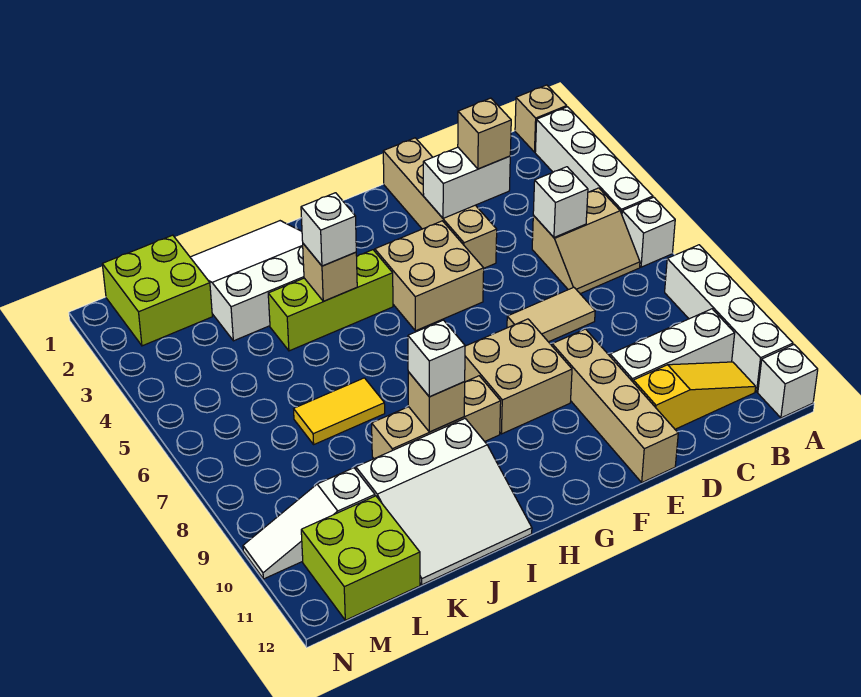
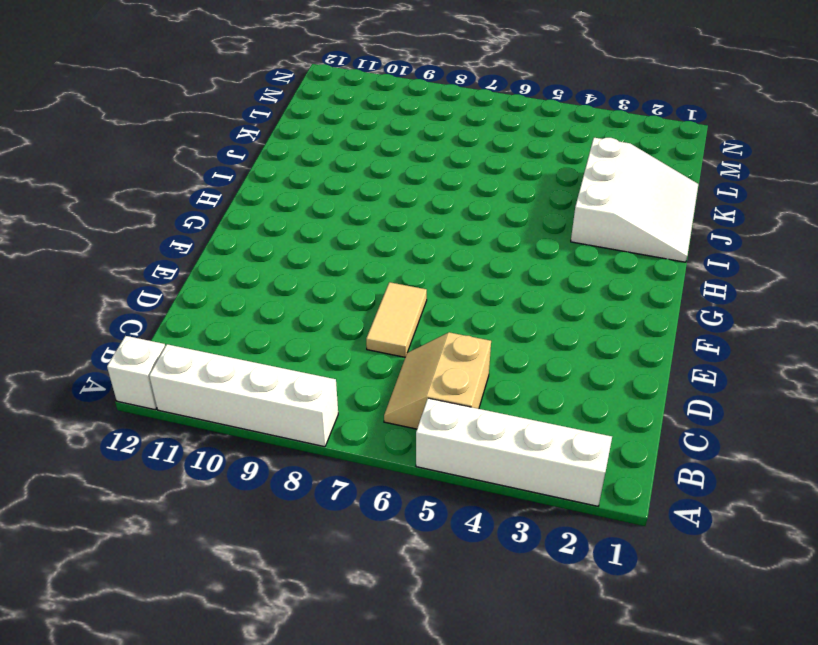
none -> tan 1x1 brick [515,85,567,152]
none -> white 1x1 brick [622,197,675,267]
none -> white 1x3 brick [610,309,735,382]

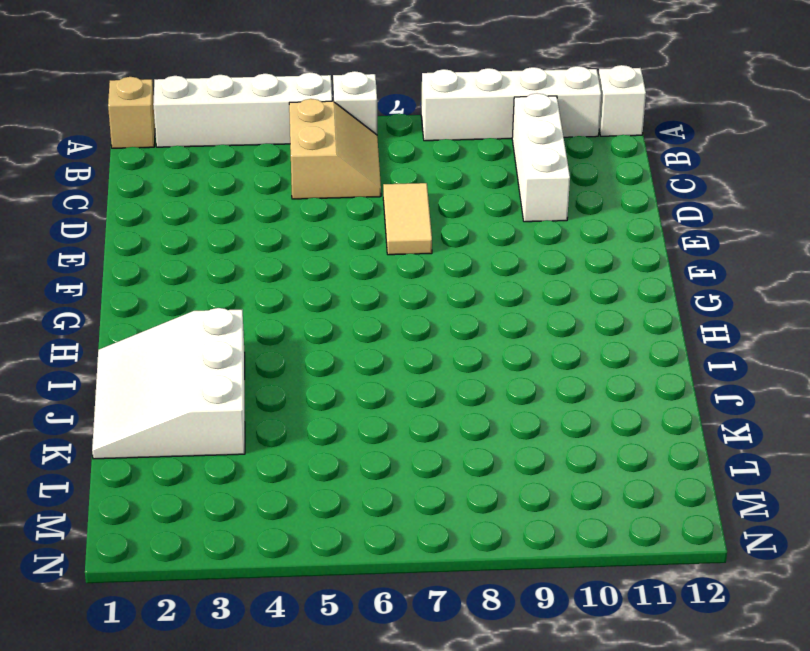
none -> yellow 1x3 slope [633,362,756,429]
none -> tan 1x4 brick [383,138,497,268]
none -> tan 1x4 brick [552,329,678,482]

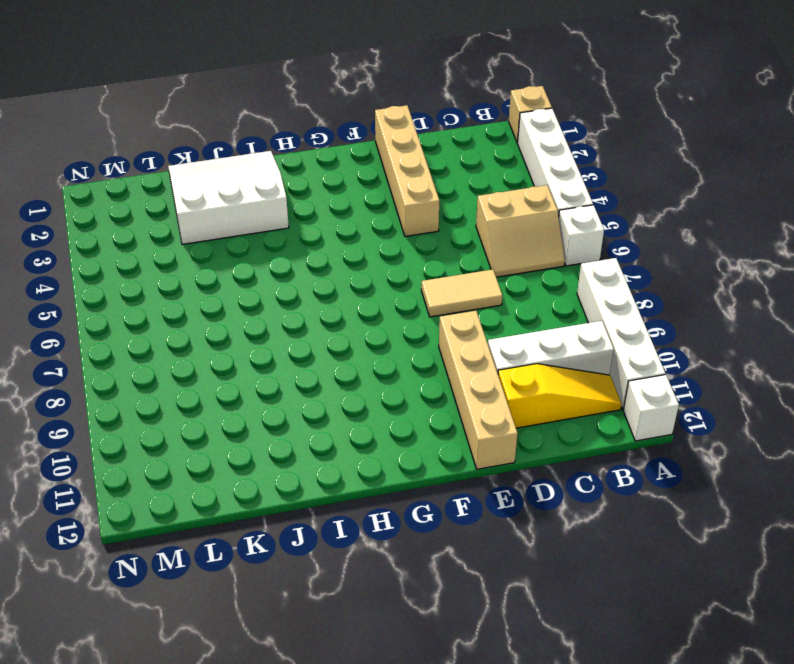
none -> tan 2x2 brick [375,221,484,331]
none -> tan 2x2 brick [464,319,572,434]
none -> lime 1x3 brick [268,250,393,351]

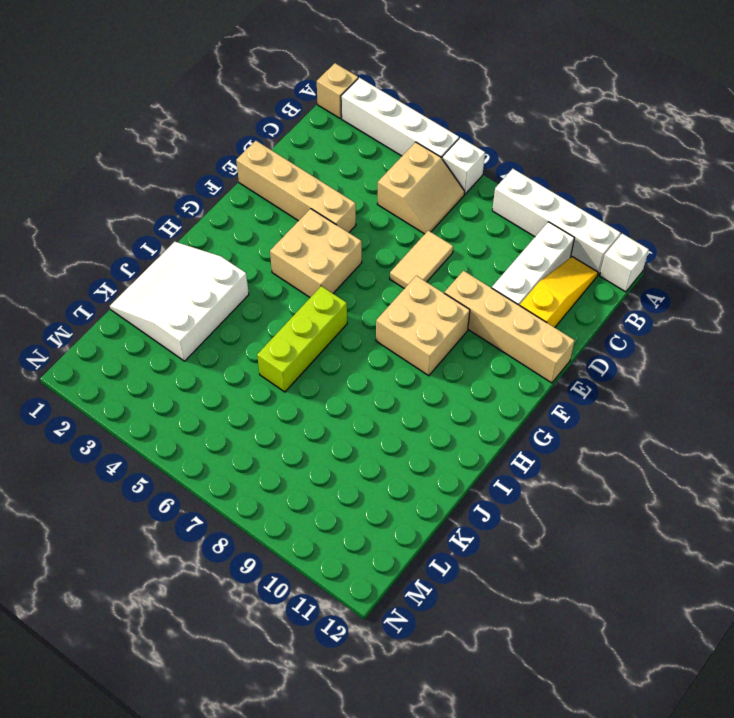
lime 1x3 brick [257,286,347,392] -> lime 1x3 brick moved to [268,250,393,351]
none -> tan 1x3 brick [372,376,501,459]
none -> white 3x3 slope [356,419,532,585]
none -> yellow 1x2 tile [294,378,385,444]

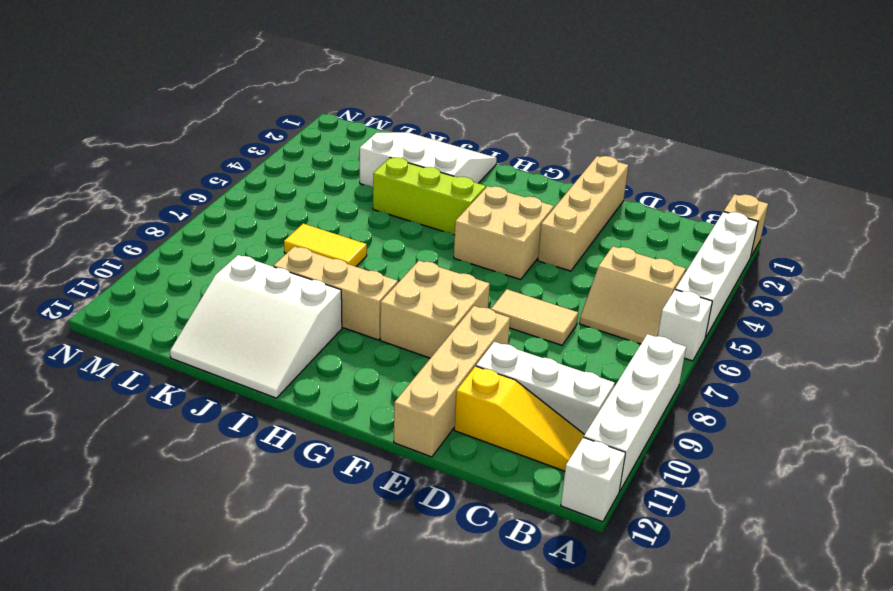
none -> lime 2x2 brick [102,235,212,346]
none -> white 1x3 slope [243,468,375,579]
none -> lime 2x2 brick [301,496,420,620]

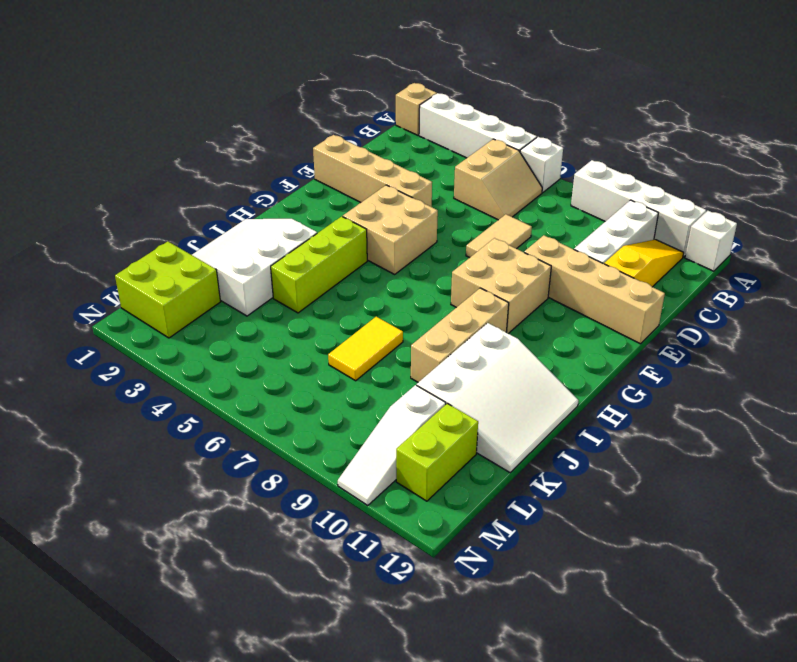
lime 1x2 brick [396,403,478,501] -> lime 2x2 brick [301,496,420,620]
none -> white 1x1 brick [533,167,588,237]
none -> white 1x2 brick [423,147,510,218]
none -> tan 1x1 brick [303,244,357,301]

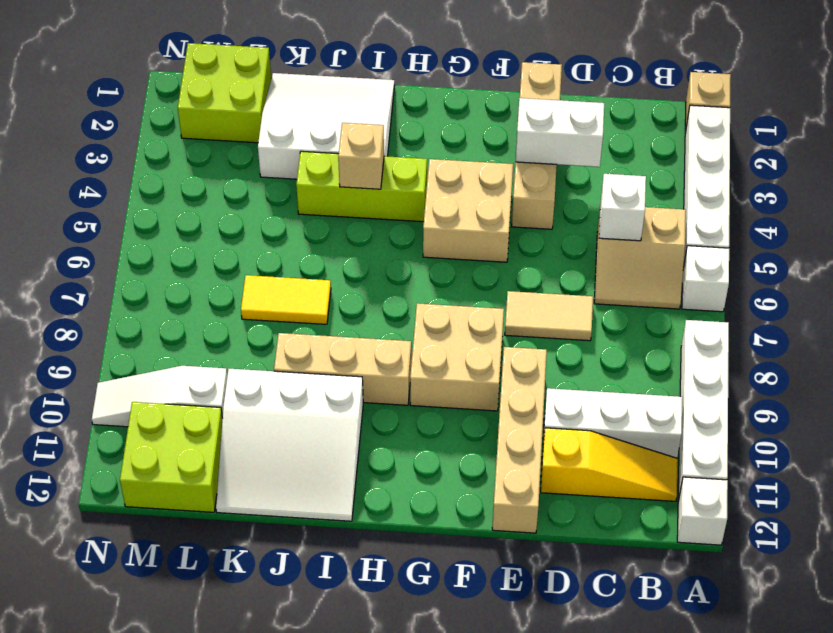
none -> tan 1x1 brick [408,372,465,432]
none -> tan 1x1 brick [458,98,511,169]
none -> white 1x1 brick [301,193,356,266]

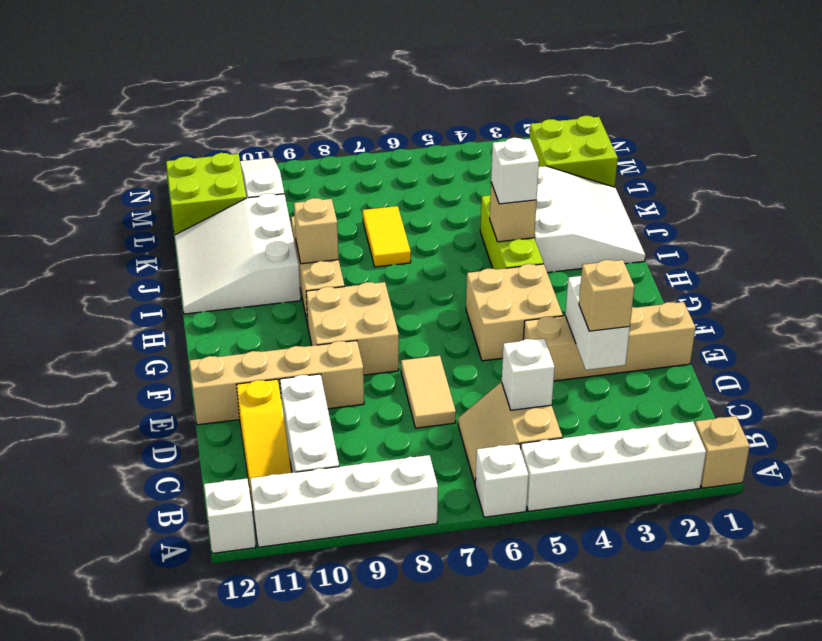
none -> white 1x1 brick [408,320,465,397]

